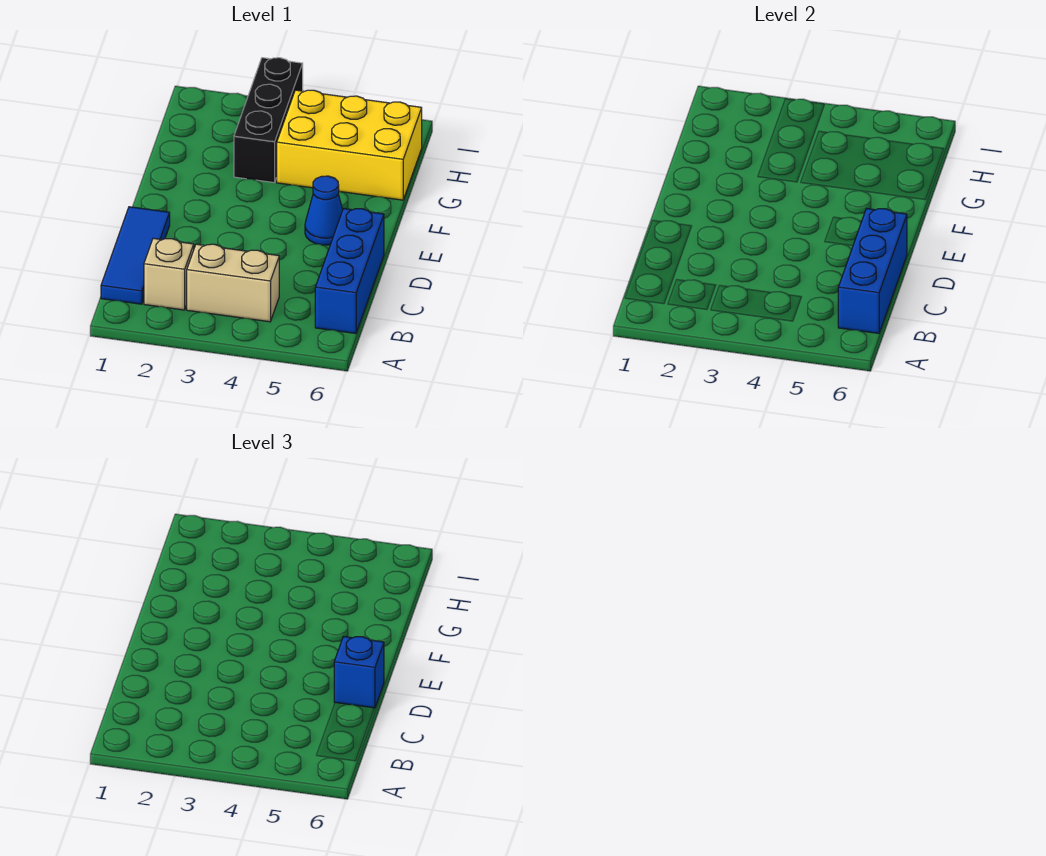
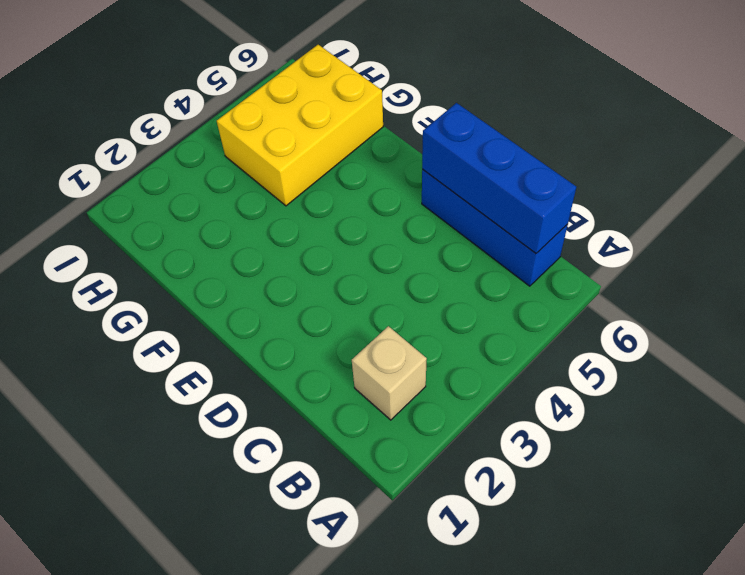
none -> blue 1x3 tile [101,207,170,304]
none -> tan 1x2 brick [187,244,279,322]

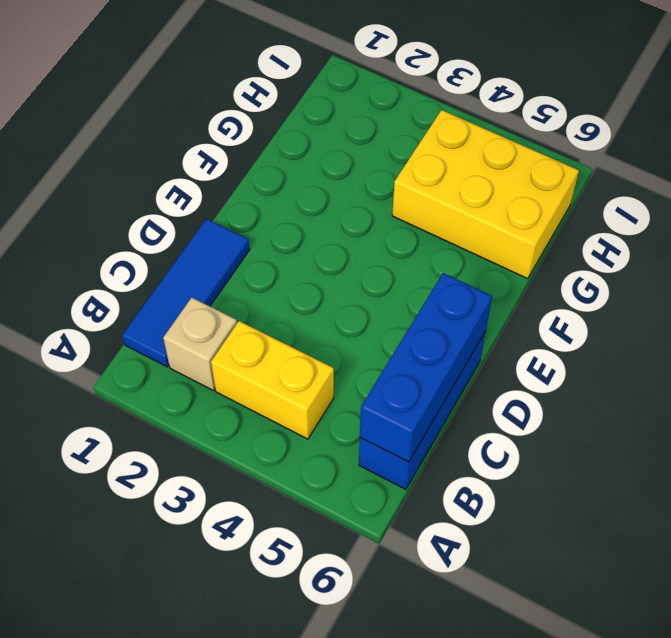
yellow 1x2 brick [211,321,334,439] -> tan 1x2 brick [187,244,279,322]
none -> blue 1x1 cone [305,176,343,245]
none -> black 1x3 brick [234,58,303,183]

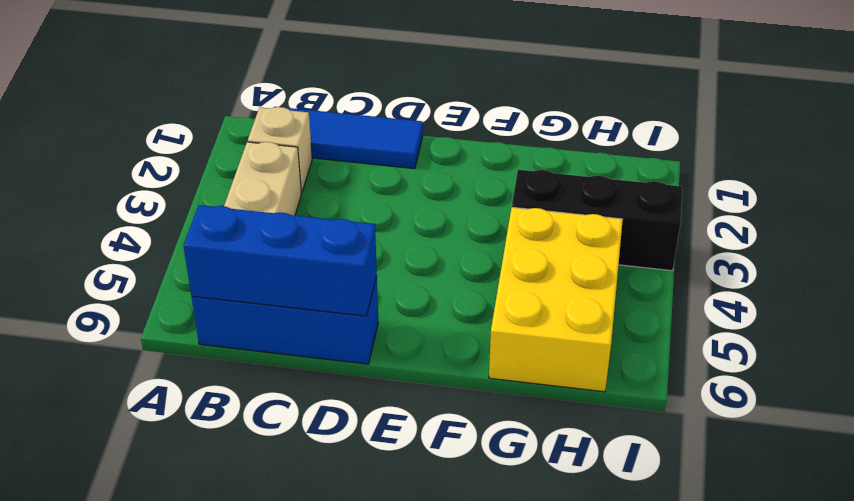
none -> blue 1x1 cone [305,176,343,245]
none -> blue 1x1 brick [334,637,384,708]

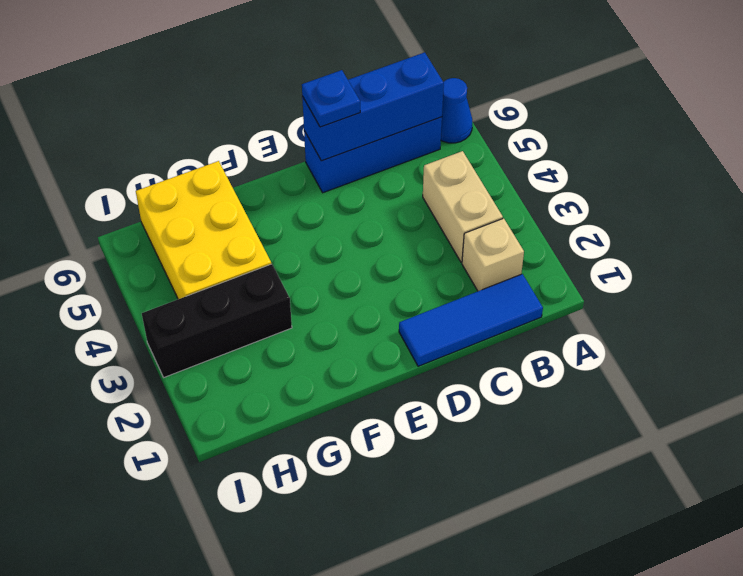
blue 1x1 cone [441,78,472,143] -> blue 1x1 cone moved to [305,176,343,245]
blue 1x1 plate [302,70,360,127] -> blue 1x1 brick [334,637,384,708]

